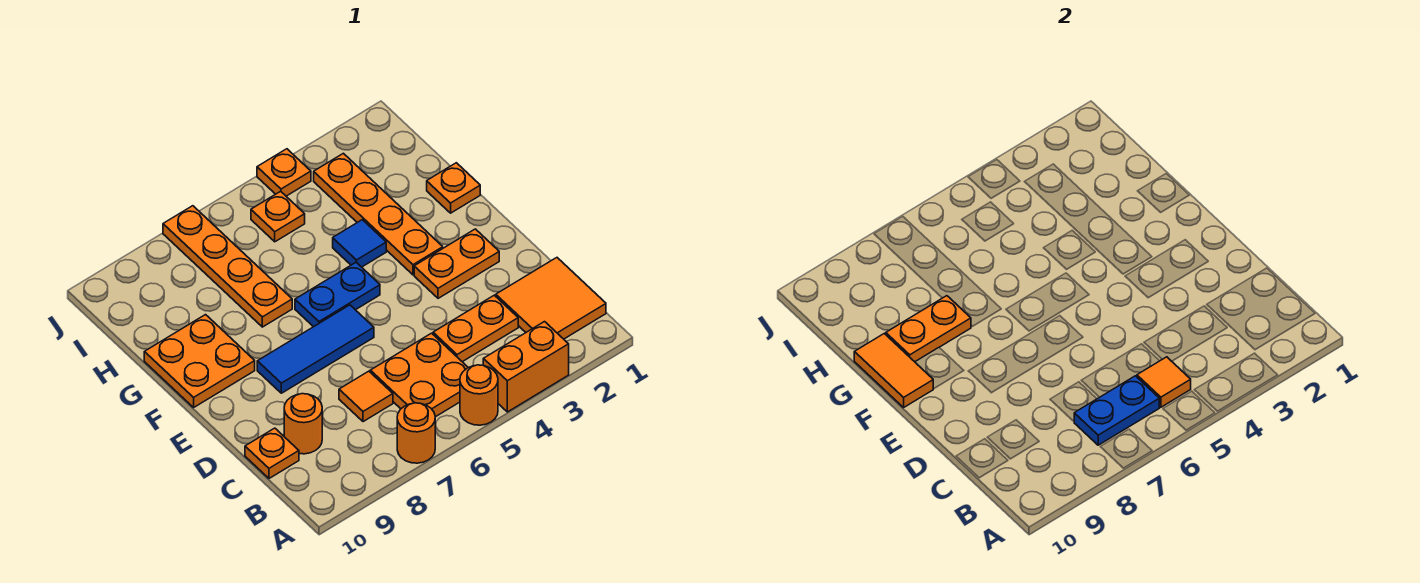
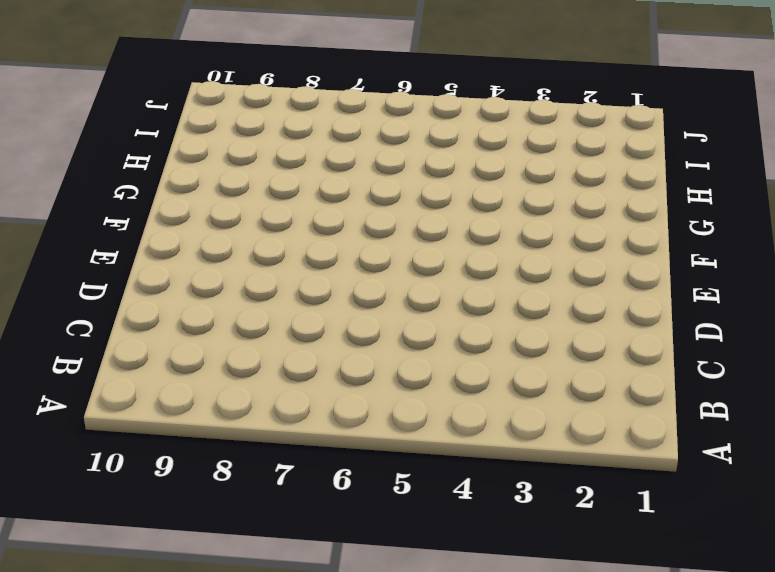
none -> orange 1x2 brick [483,322,569,412]
none -> orange 1x1 round brick [460,365,498,425]
none -> orange 1x1 round brick [397,403,435,463]

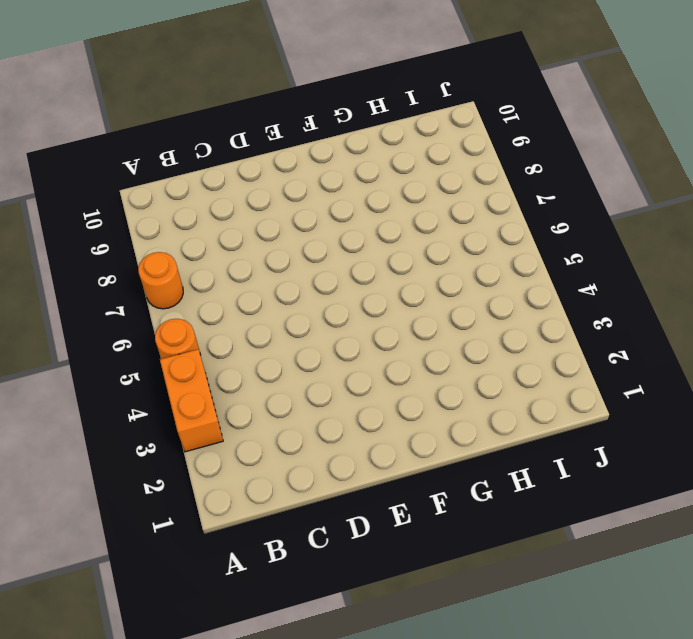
none -> orange 2x2 tile [496,258,606,339]
none -> orange 2x2 plate [370,333,468,417]
none -> orange 1x2 plate [433,295,518,362]

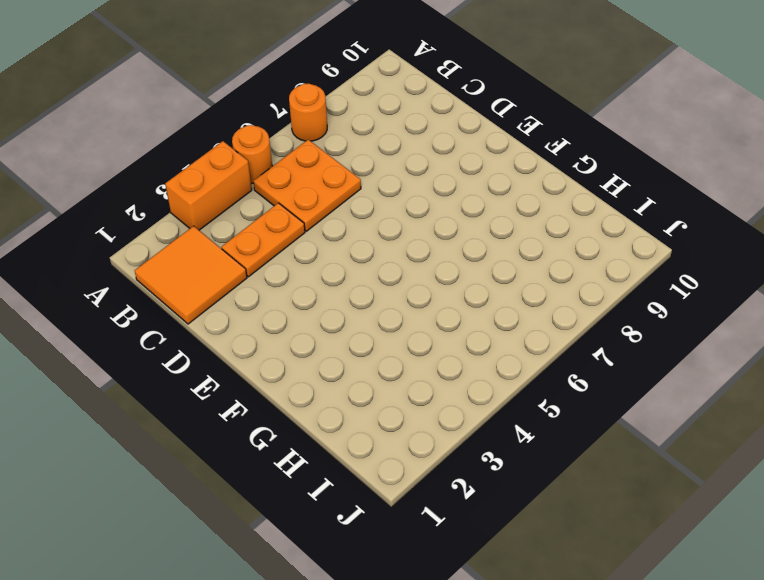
none -> orange 1x1 tile [339,371,393,422]
none -> orange 1x1 round brick [284,394,322,454]
none -> orange 1x1 plate [245,428,299,478]

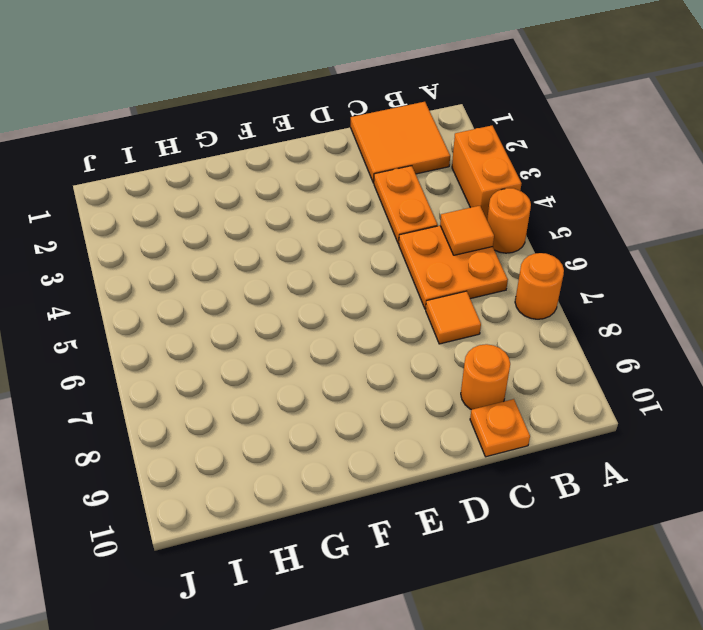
none -> orange 1x2 plate [414,229,499,298]
none -> blue 1x3 tile [257,305,374,393]
none -> orange 1x4 plate [314,153,443,275]

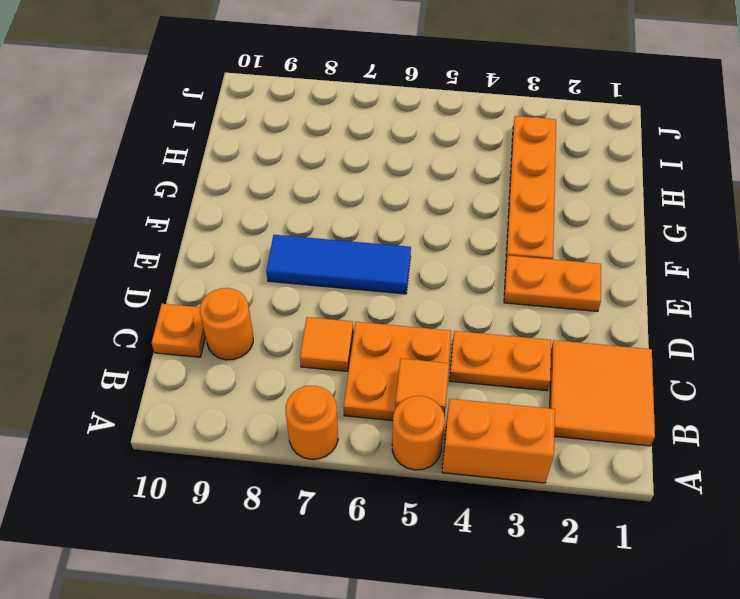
none -> blue 1x2 plate [295,262,380,327]
none -> orange 2x2 plate [144,315,255,407]
none -> orange 1x1 plate [427,163,480,213]

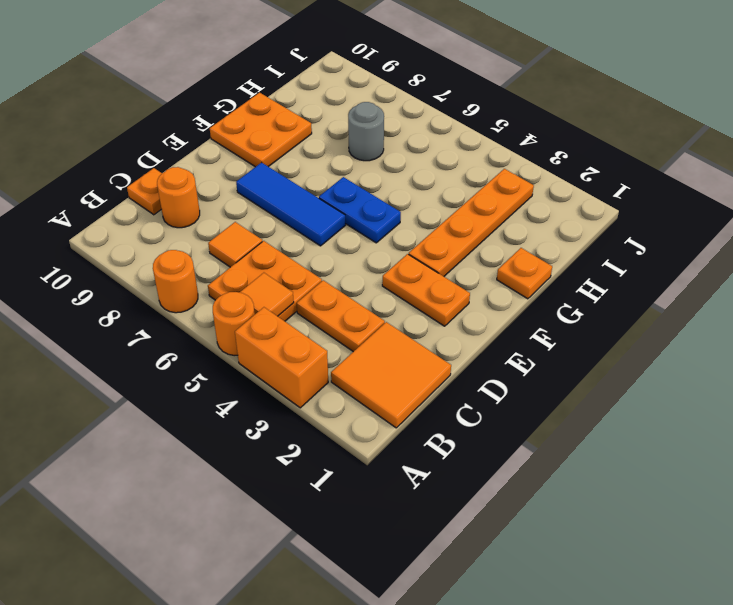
grey 1x1 round brick [348,102,384,161] -> orange 1x4 plate [163,206,292,327]
none -> blue 1x1 tile [333,220,386,267]
none -> orange 1x1 plate [251,191,305,242]
none -> orange 1x1 plate [257,149,311,196]

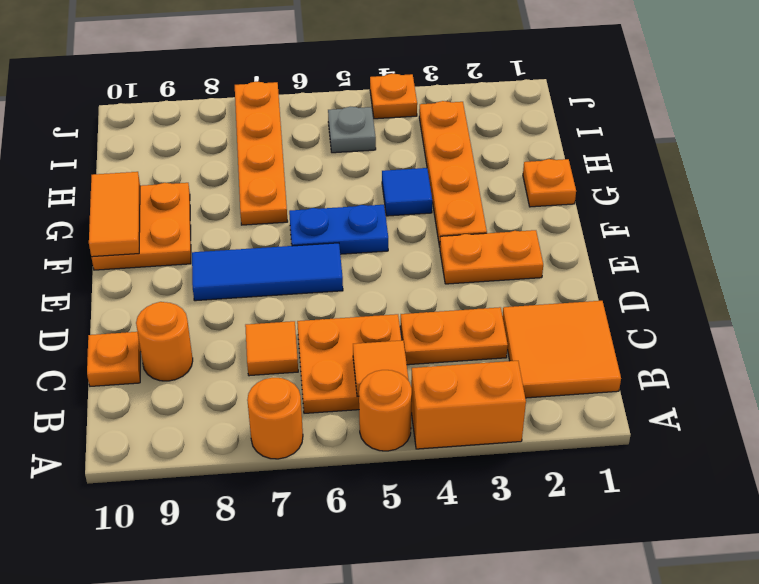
grey 1x1 plate [328,107,376,153] -> orange 1x1 plate [251,191,305,242]
none -> blue 1x2 plate [1074,376,1159,445]
none -> orange 1x2 plate [886,296,971,362]

